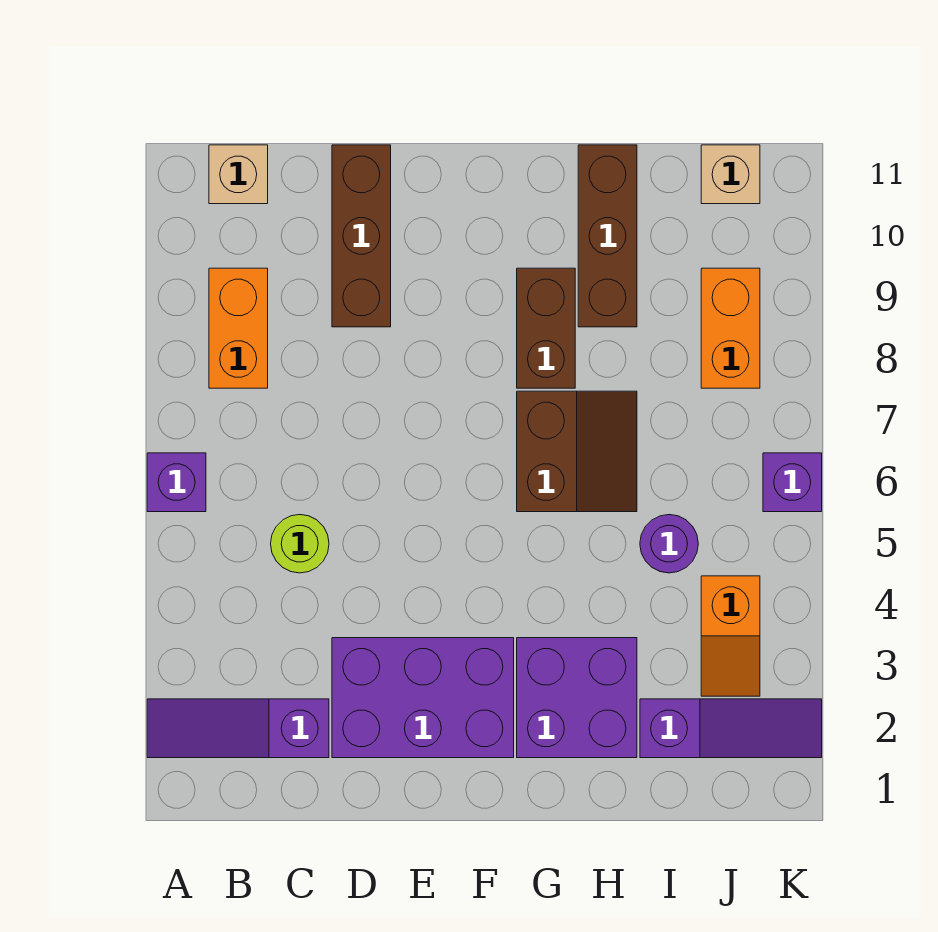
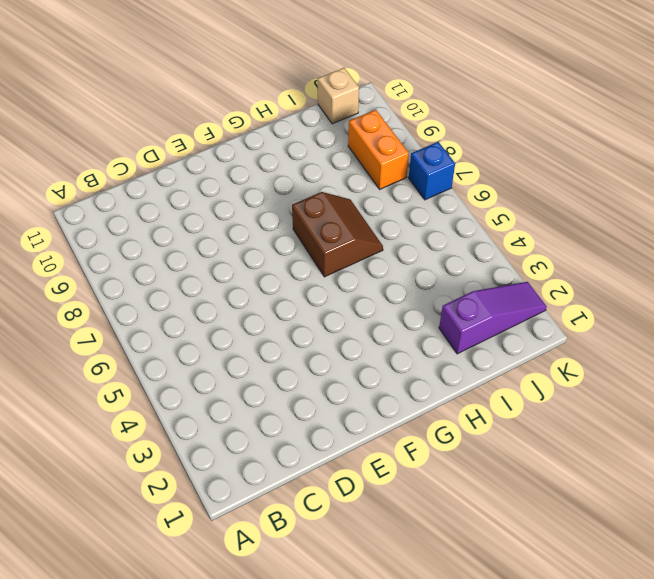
blue 1x1 brick [409,142,455,200] -> none
none -> purple 1x3 slope [147,699,329,758]
none -> purple 1x1 brick [147,453,206,512]
none -> orange 1x2 brick [209,268,268,388]

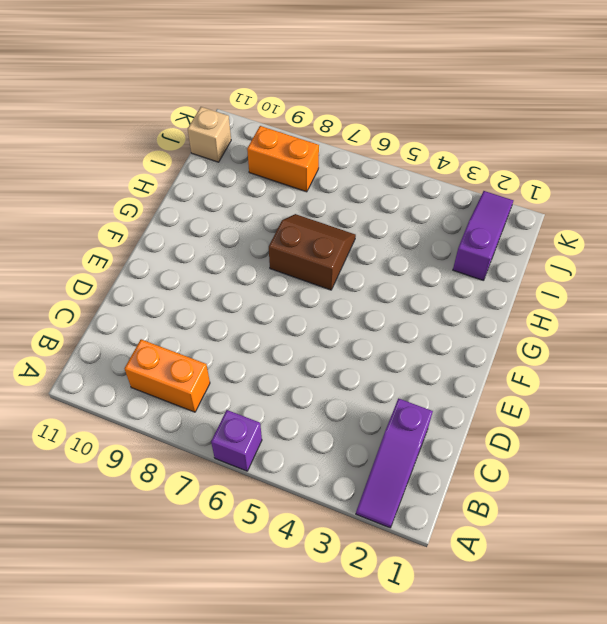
none -> tan 1x1 brick [209,145,268,204]
none -> lime 1x1 round brick [271,515,329,573]
none -> purple 2x3 brick [332,638,514,758]

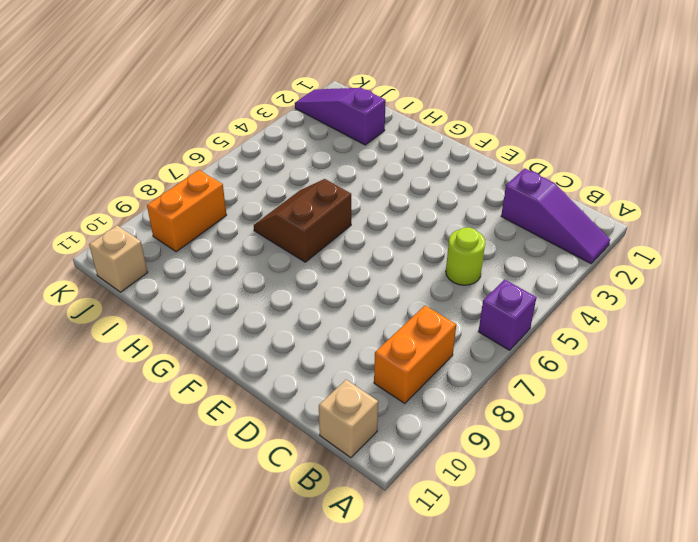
none -> purple 2x3 brick [332,638,514,758]
none -> brown 1x3 brick [332,145,391,327]
none -> purple 2x2 brick [517,638,637,758]

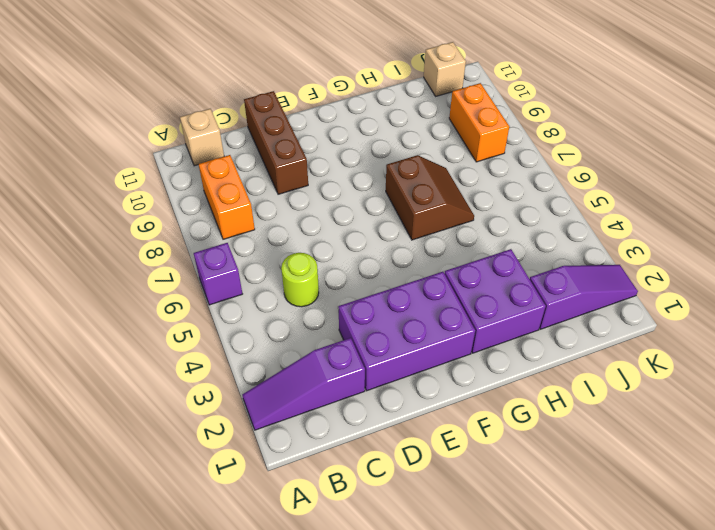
none -> brown 1x2 brick [517,268,575,388]
none -> brown 1x3 brick [578,145,637,327]
none -> purple 1x1 round brick [640,515,698,573]

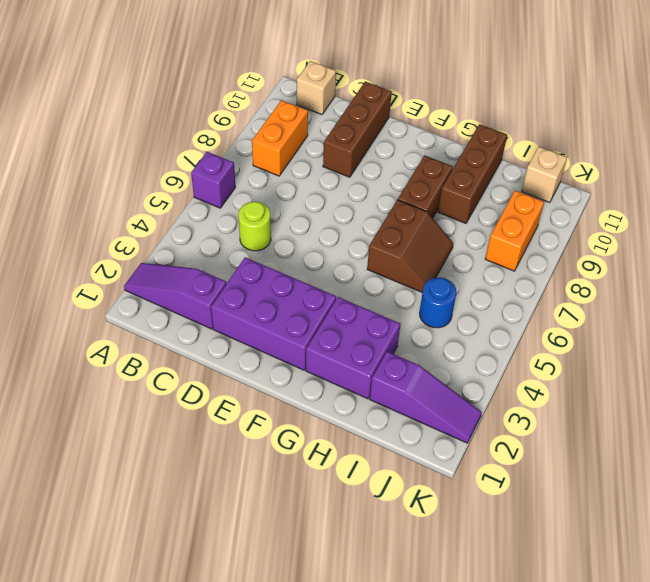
blue 1x1 round brick [420,278,456,328] -> purple 1x1 round brick [640,515,698,573]
none -> orange 1x2 slope [701,576,760,696]
none -> purple 1x1 brick [763,453,822,512]

